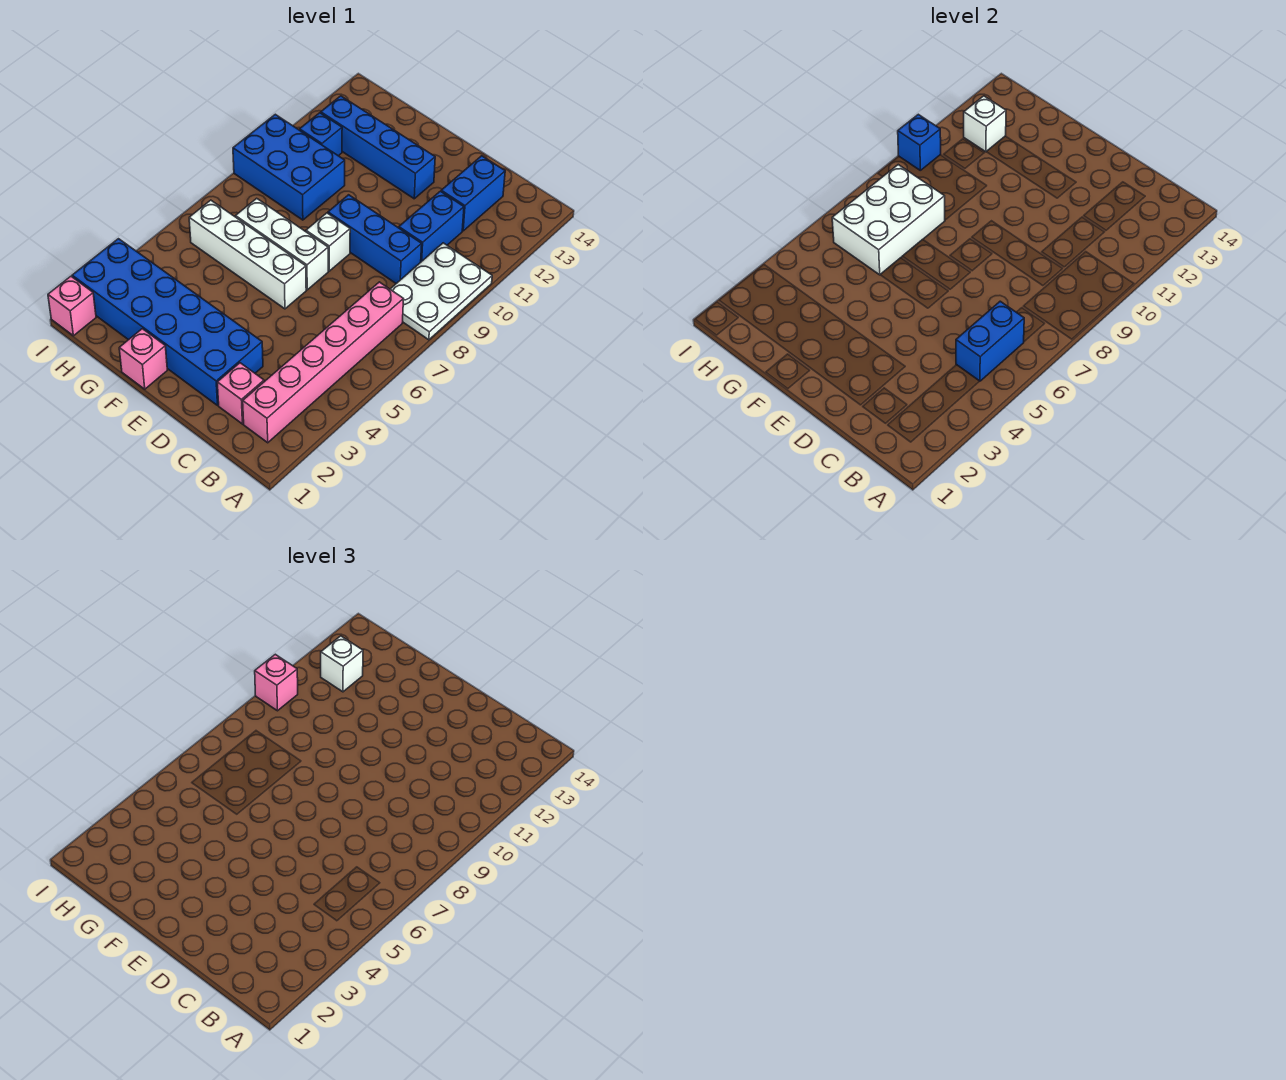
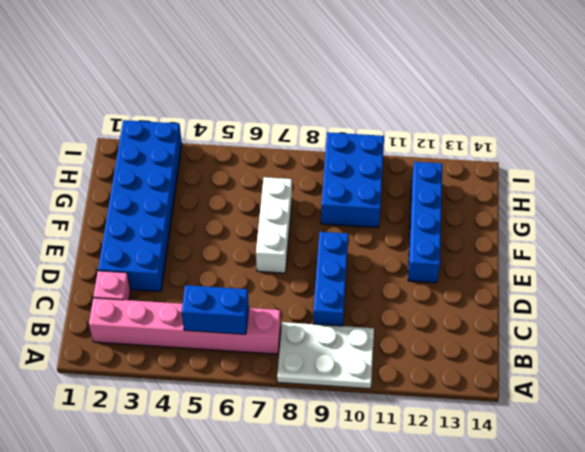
none -> blue 1x2 brick [399,191,464,262]
none -> blue 1x2 brick [441,156,505,231]
none -> white 1x4 brick [189,200,306,309]

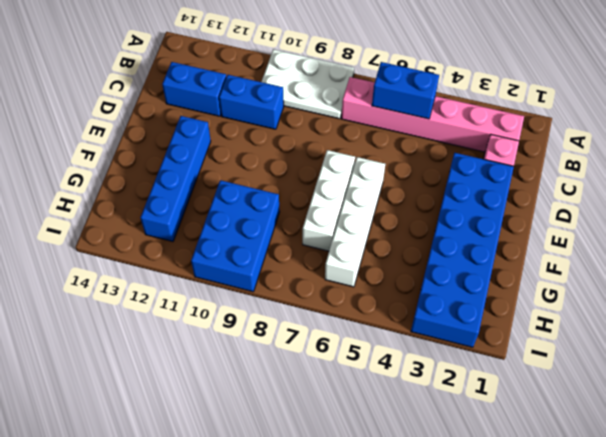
none -> blue 1x3 brick [328,195,422,284]
none -> white 1x1 brick [306,213,350,271]
none -> pink 1x1 brick [119,329,167,389]

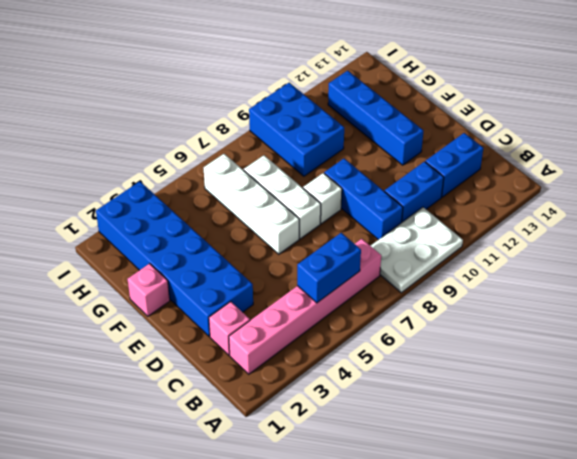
none -> blue 1x1 brick [300,113,342,156]
none -> pink 1x1 brick [48,276,96,336]
none -> white 2x3 brick [832,165,945,275]

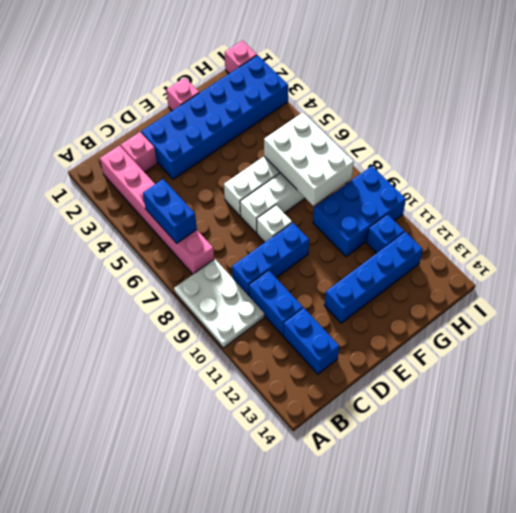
none -> white 1x1 brick [964,96,1006,152]
none -> blue 1x1 brick [898,114,941,170]
none -> white 1x1 brick [321,636,363,692]

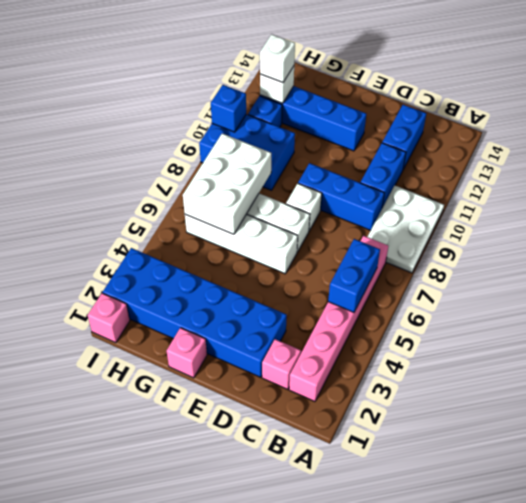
none -> pink 1x1 brick [255,654,298,711]

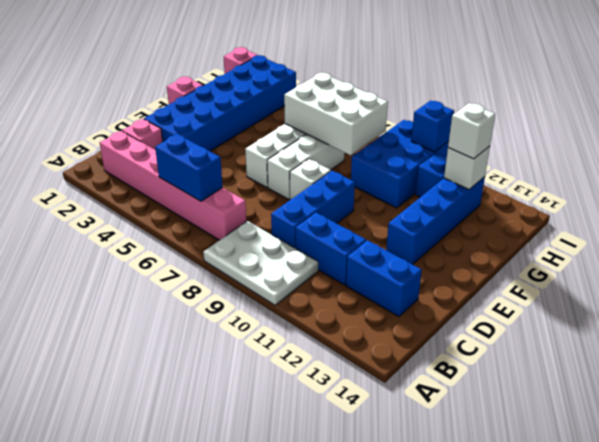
none -> pink 1x1 brick [255,654,298,711]

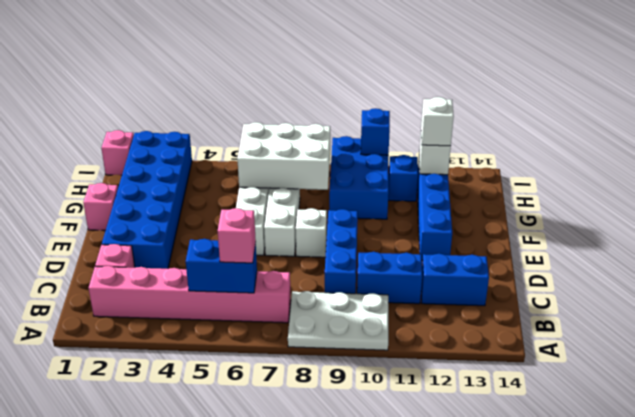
pink 1x1 brick [218,208,256,263] -> pink 1x1 brick moved to [255,654,298,711]

